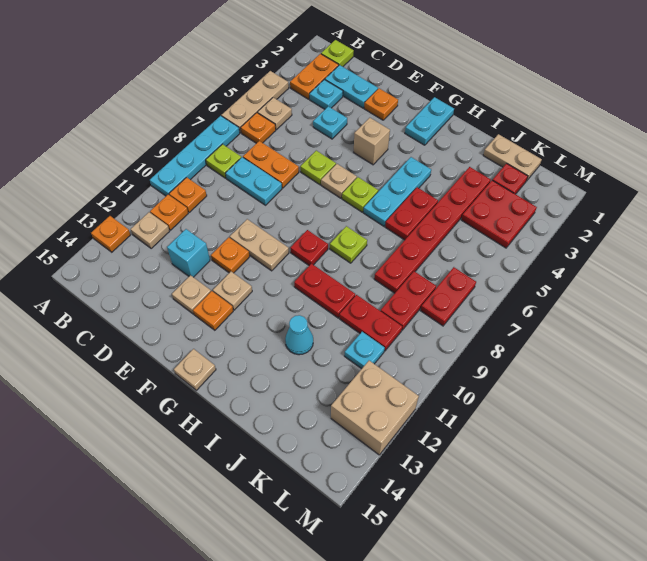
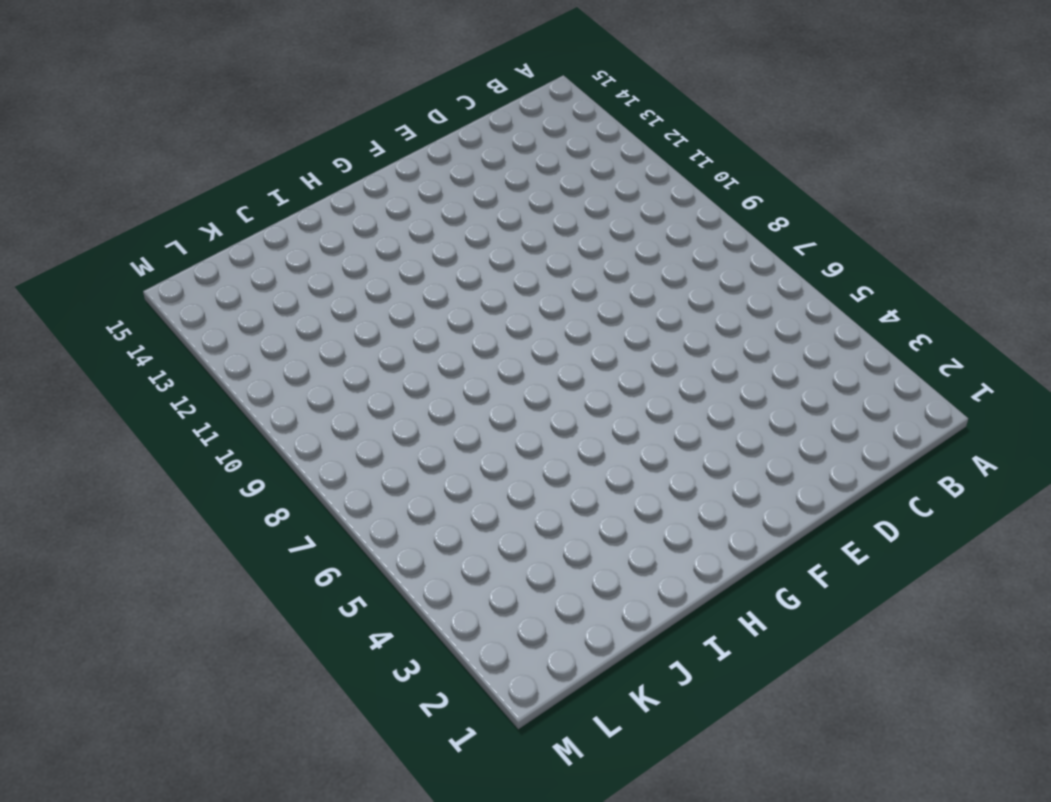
none -> tan 1x3 plate [222,71,289,133]
none -> cyan 1x4 plate [150,116,240,196]
none -> orange 1x1 plate [91,216,130,252]
none -> lime 1x1 plate [321,40,354,67]

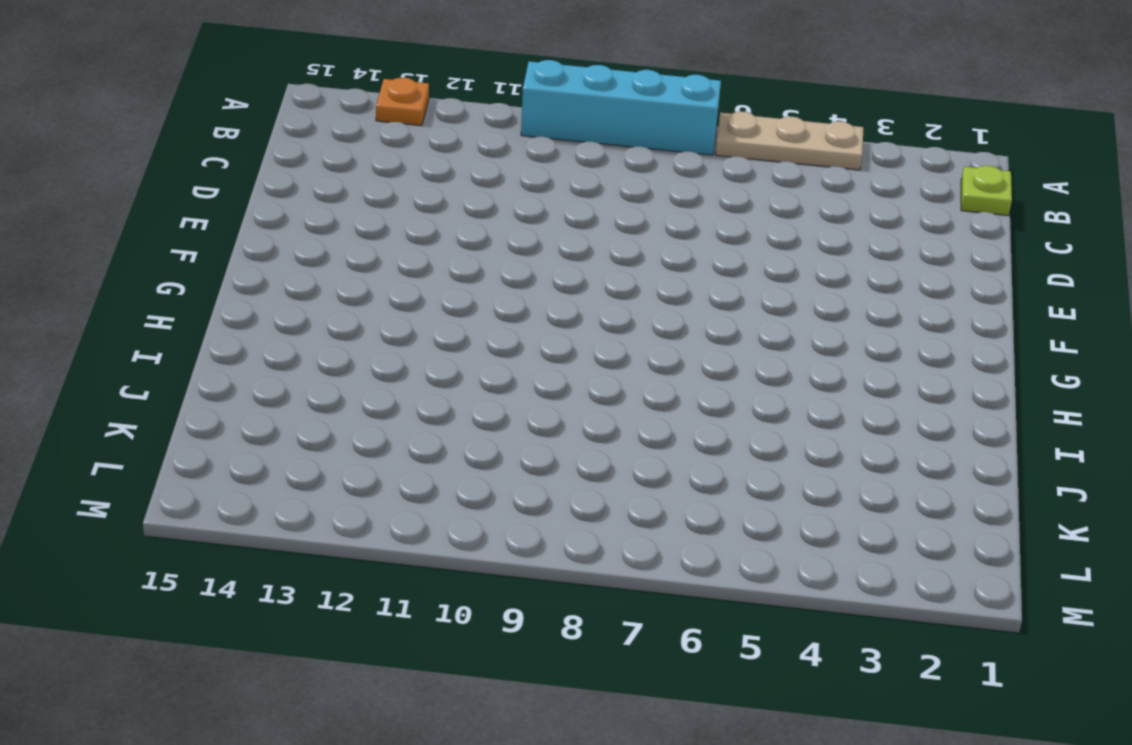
cyan 1x4 brick [521,60,721,155] -> cyan 1x4 plate [150,116,240,196]
none -> orange 1x2 plate [290,54,339,99]
none -> tan 1x1 plate [258,97,292,130]
none -> orange 1x1 plate [241,113,276,143]
none -> lime 1x1 plate [206,144,241,178]

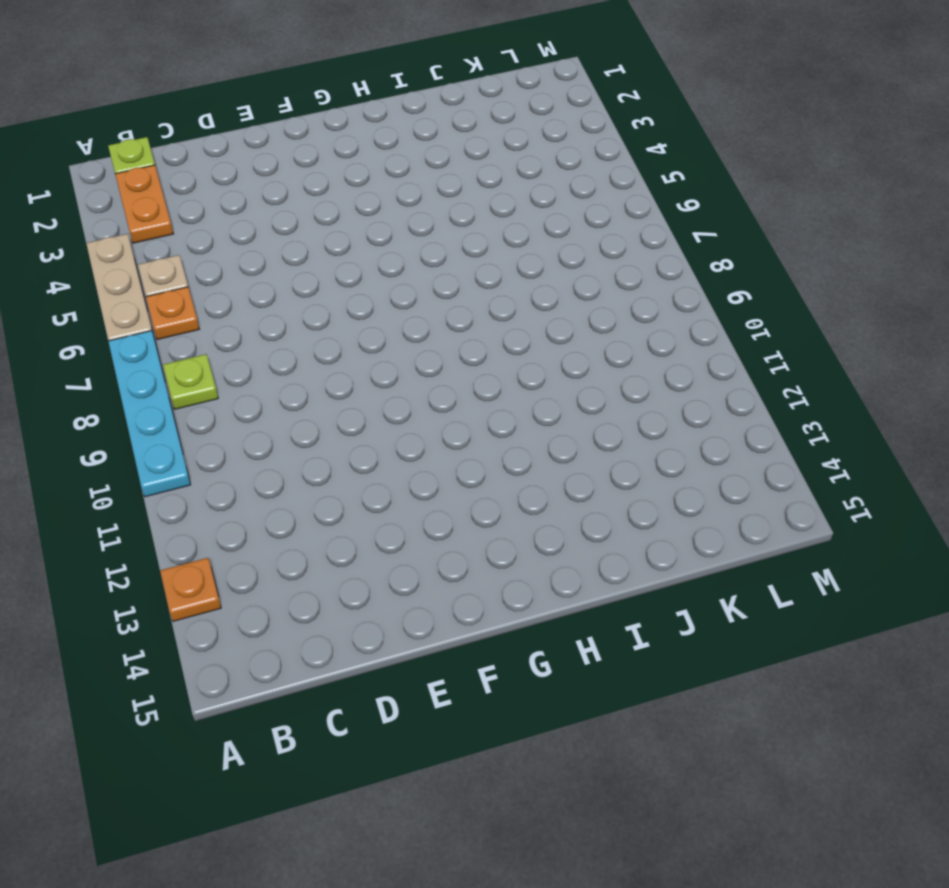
none -> orange 1x1 plate [169,177,207,212]
none -> orange 1x1 plate [150,195,188,230]
none -> tan 1x1 plate [131,212,170,249]
none -> cyan 1x2 plate [325,65,378,108]

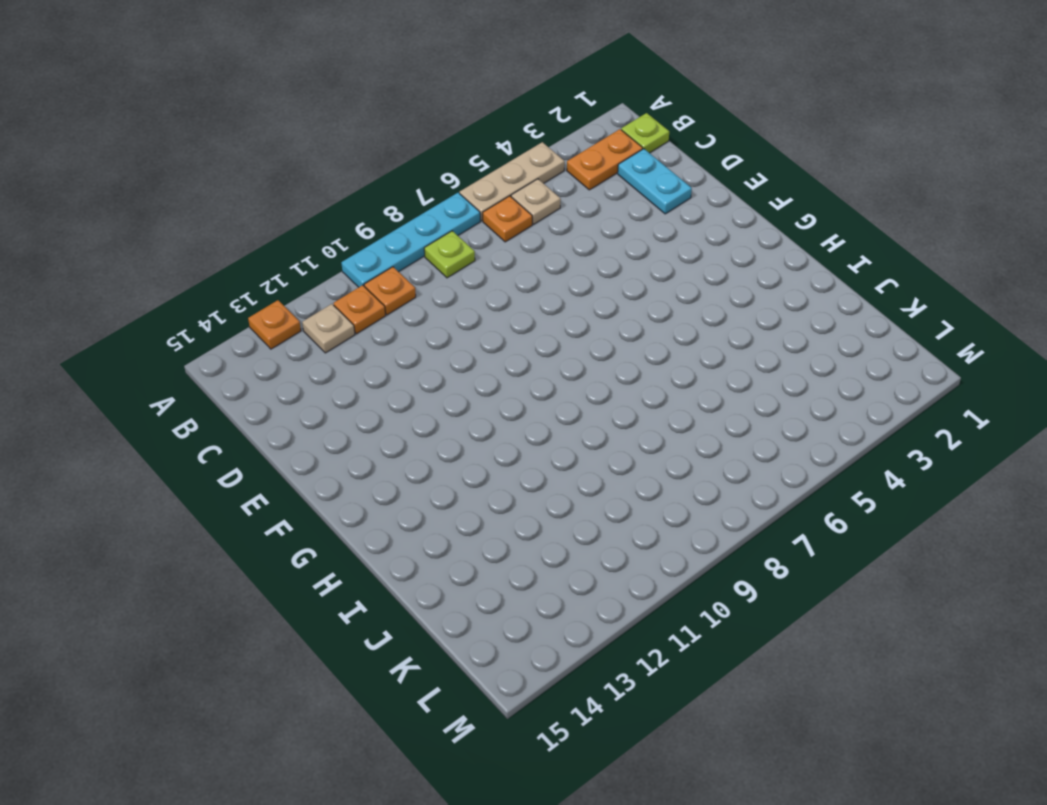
none -> cyan 1x1 plate [309,80,343,109]
none -> orange 1x2 plate [243,141,299,188]
none -> cyan 1x2 plate [225,157,282,205]
none -> cyan 1x1 plate [313,106,347,139]

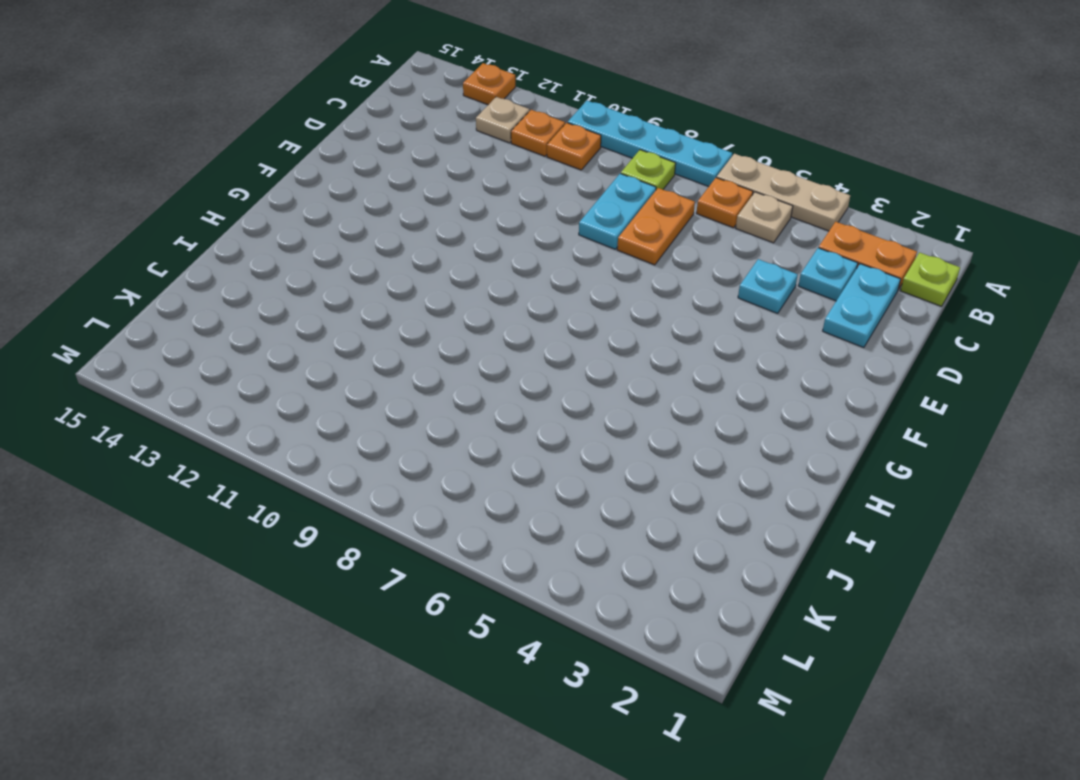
none -> cyan 1x1 brick [167,229,210,277]
none -> orange 1x1 plate [364,88,398,120]
none -> lime 1x1 plate [300,151,336,185]
none -> tan 1x2 plate [230,219,289,271]

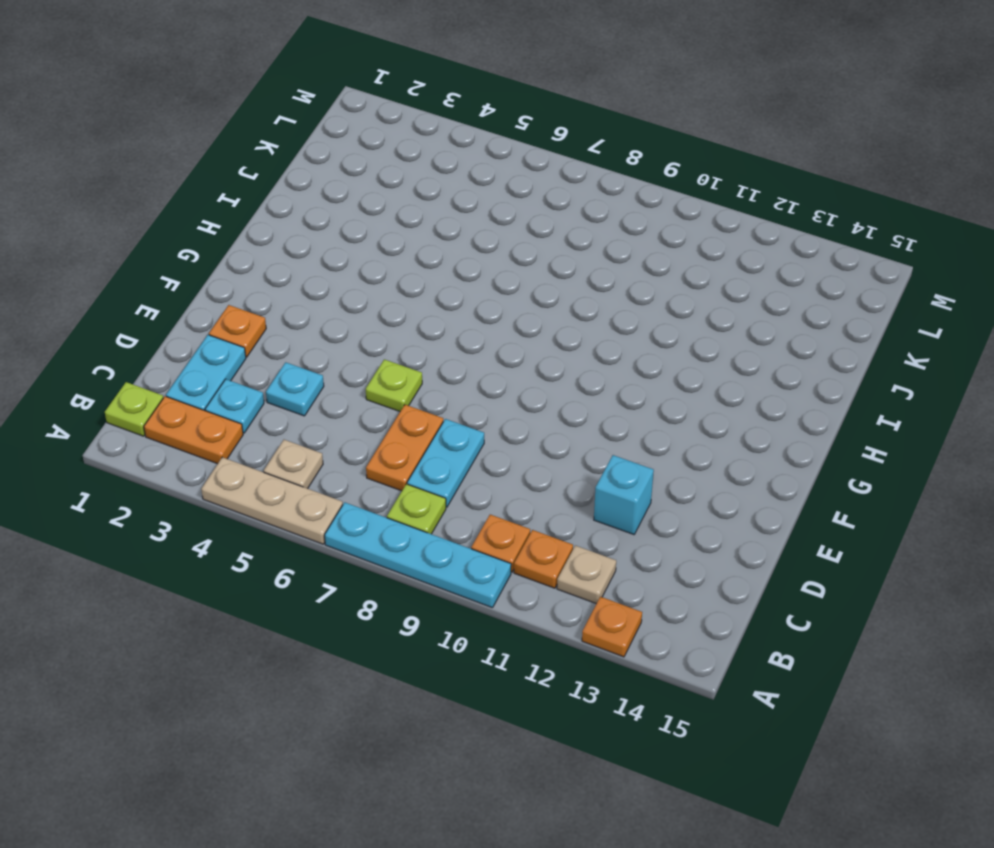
none -> orange 1x1 plate [241,113,276,143]
none -> tan 1x2 plate [230,219,289,271]
none -> orange 1x1 plate [211,237,250,273]
none -> tan 1x1 plate [172,275,211,314]

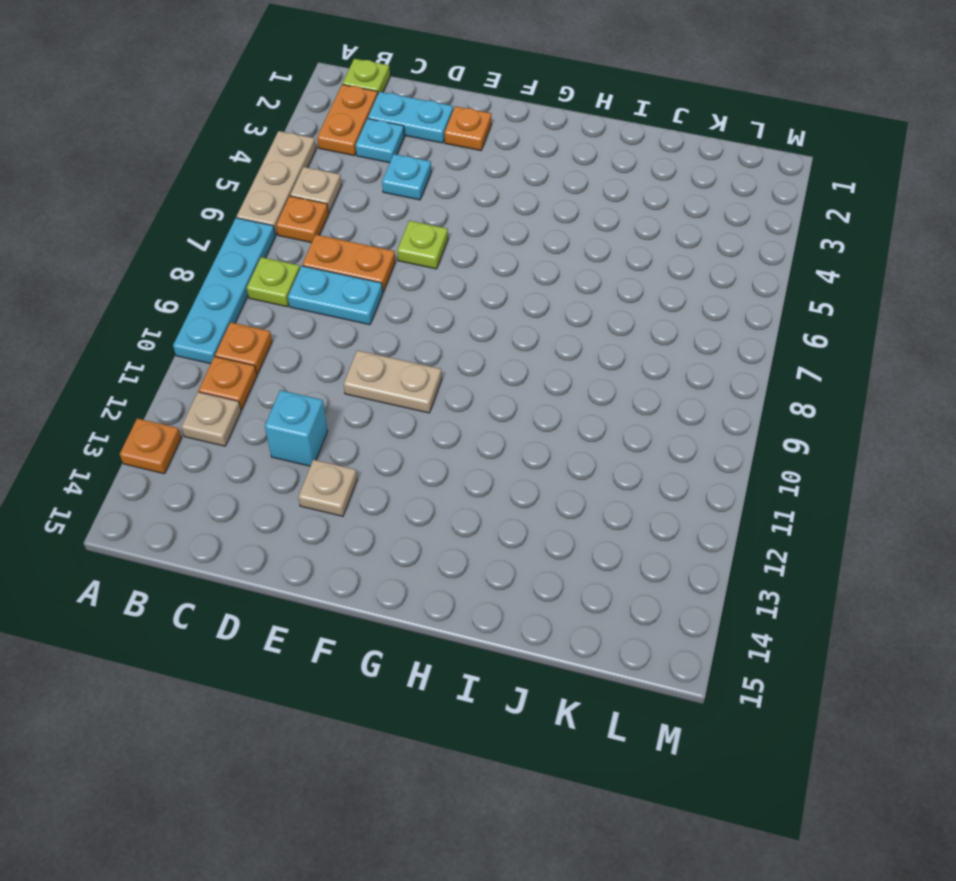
none -> orange 1x1 plate [211,237,250,273]
none -> tan 1x1 brick [353,118,390,165]
none -> tan 1x1 plate [321,164,357,198]
none -> tan 1x1 plate [213,272,252,310]

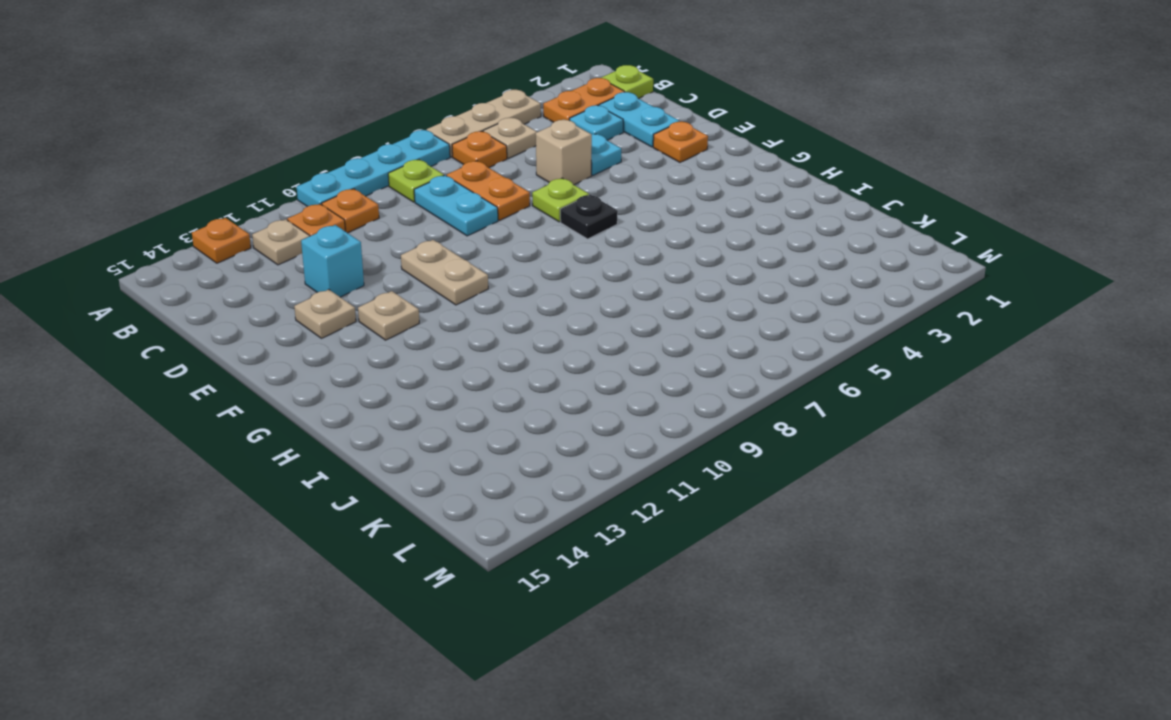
tan 1x1 brick [536,120,592,185] -> tan 1x1 brick moved to [353,118,390,165]
black 1x1 plate [560,195,618,239] -> tan 1x1 plate [321,164,357,198]
none -> orange 1x1 plate [211,237,250,273]
none -> orange 1x1 plate [193,291,233,330]
none -> cyan 1x2 plate [405,97,454,145]
none -> lime 1x1 plate [342,177,378,212]

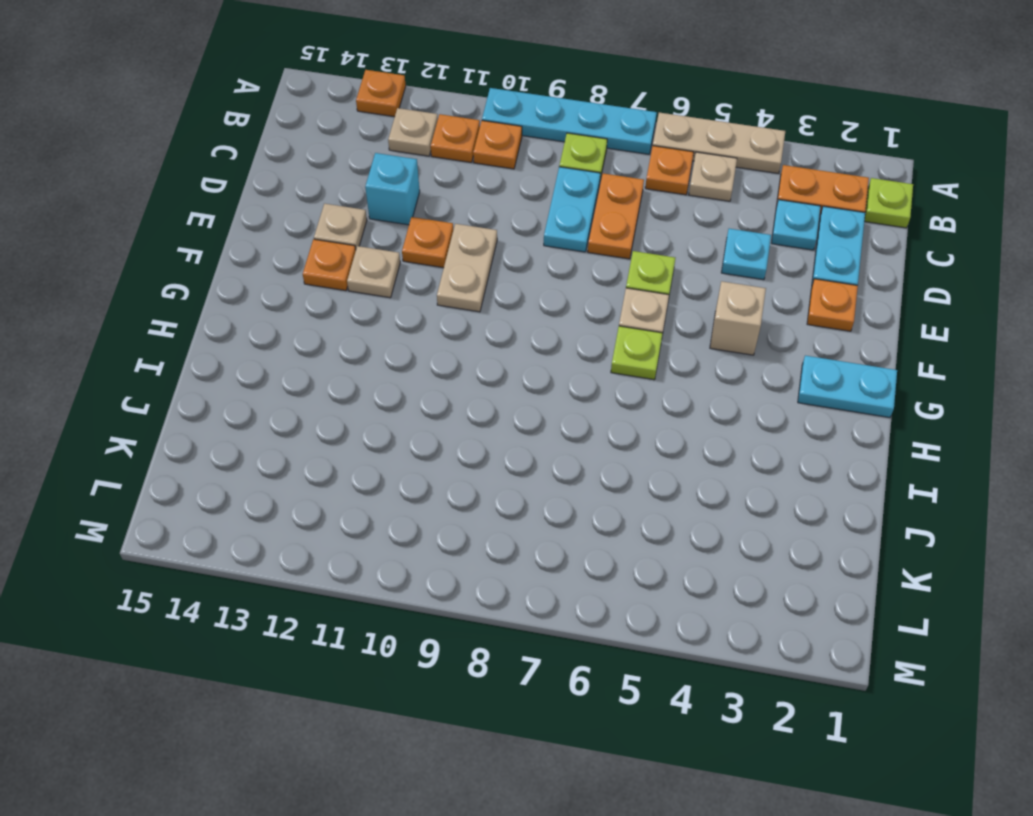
none -> red 1x1 plate [290,230,328,265]
none -> tan 1x1 plate [174,349,216,390]
none -> cyan 1x3 plate [363,157,431,226]
none -> lime 1x1 plate [330,226,367,263]

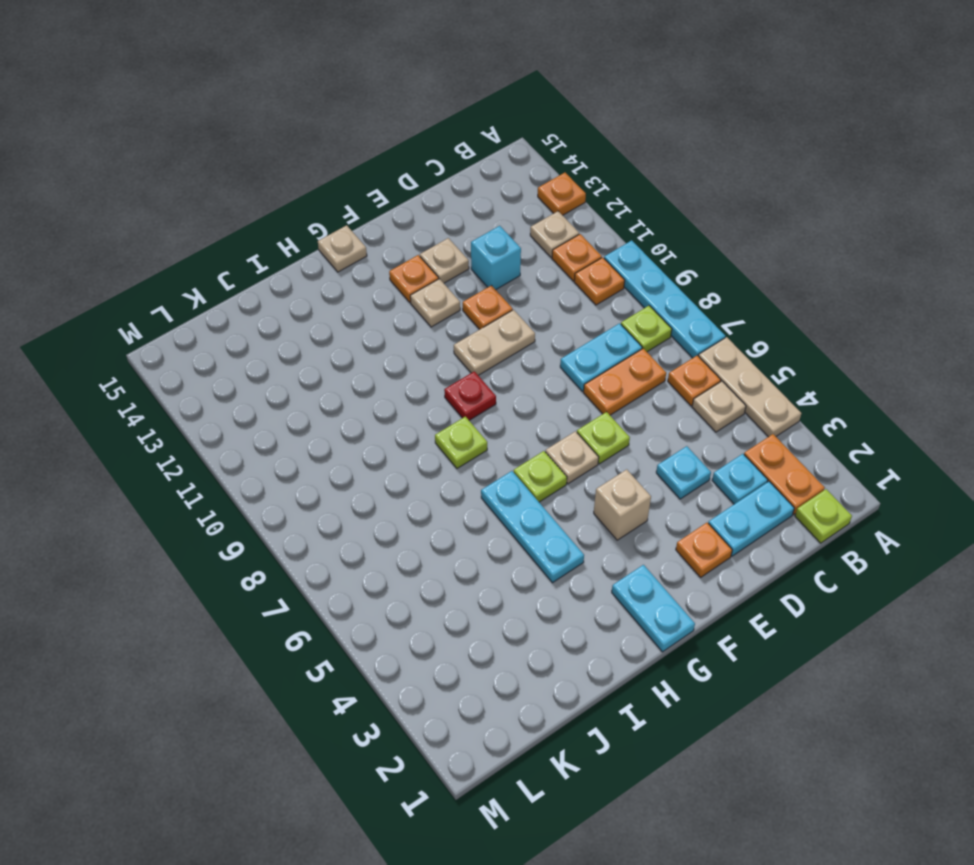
none -> red 1x2 plate [294,263,355,318]
none -> red 1x2 plate [385,187,438,240]
none -> cyan 1x1 cone [285,315,313,355]
none -> tan 1x2 plate [483,134,542,180]

